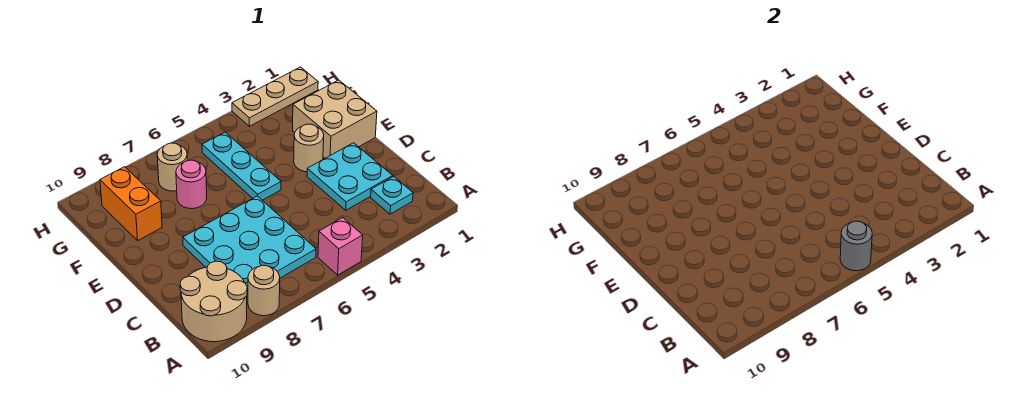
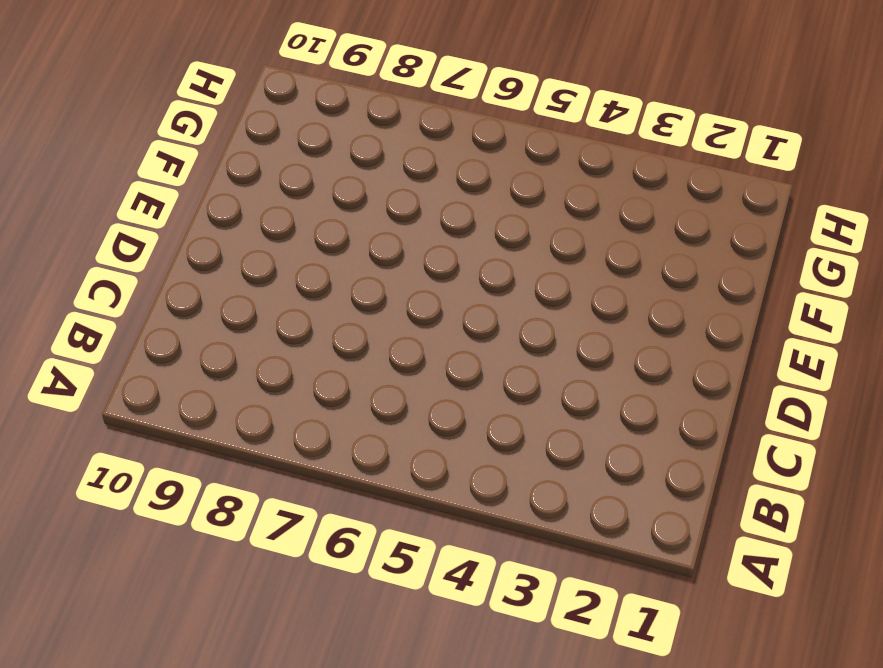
none -> pink 1x1 brick [318,218,363,275]
none -> tan 1x1 round brick [248,265,280,316]
none -> tan 2x2 round brick [180,261,247,342]

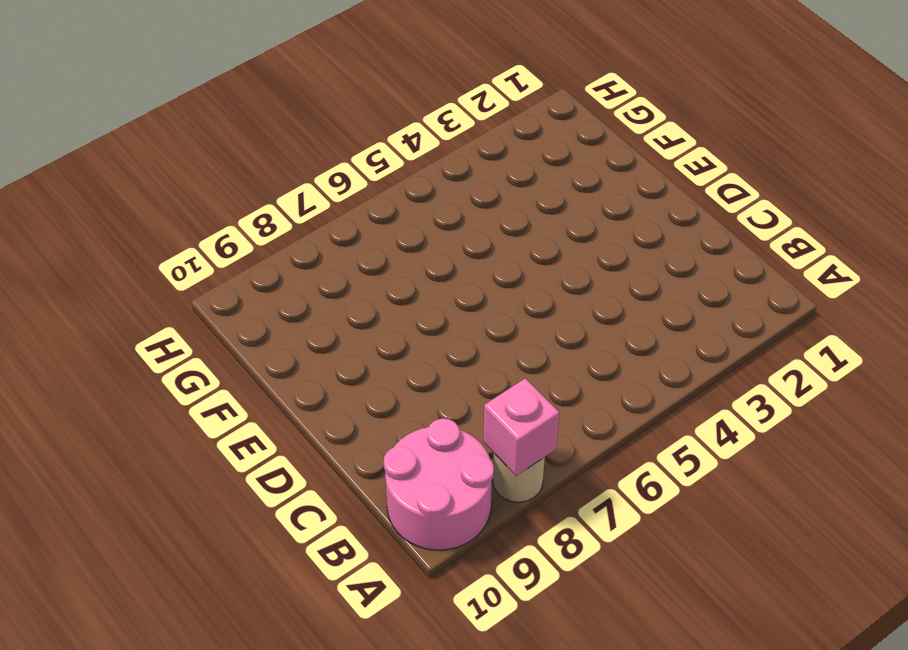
pink 1x1 brick [483,378,559,476] -> pink 1x1 brick moved to [318,218,363,275]
pink 2x2 round brick [384,418,494,550] -> tan 2x2 round brick [180,261,247,342]
none -> cyan 1x1 plate [371,176,413,214]
none -> cyan 3x3 plate [183,196,316,297]
none -> cyan 2x2 plate [307,143,393,210]

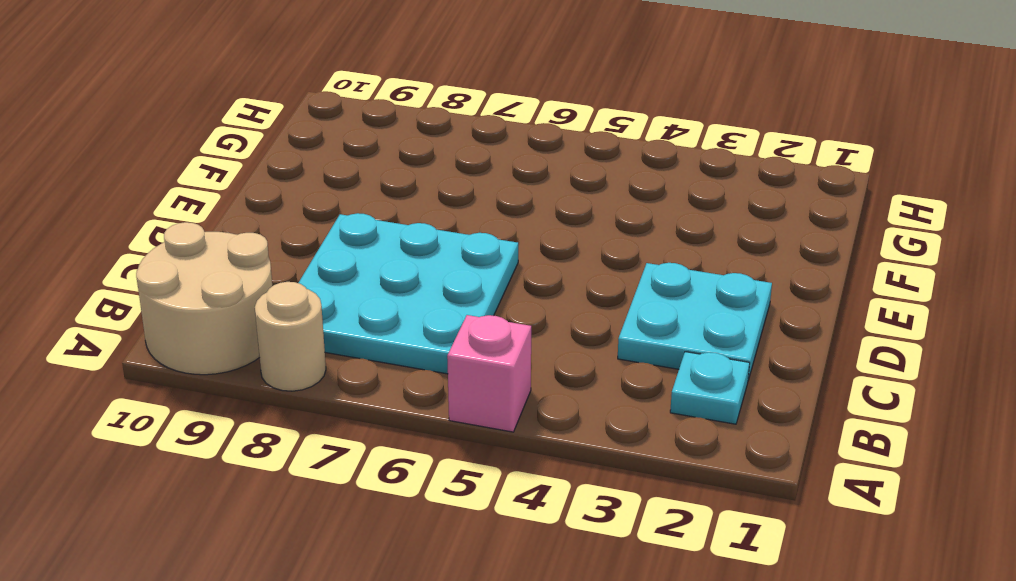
none -> tan 2x2 brick [293,80,377,158]
none -> tan 1x1 round brick [294,124,324,172]
none -> cyan 1x3 plate [202,132,281,200]

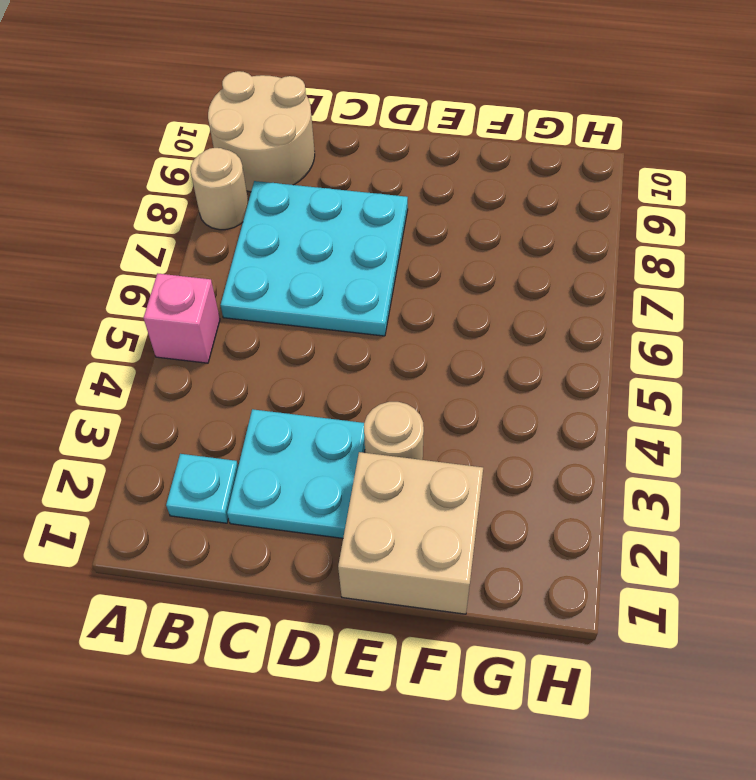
none -> cyan 1x3 plate [202,132,281,200]
none -> pink 1x1 round brick [176,160,207,209]
none -> orange 1x2 brick [100,167,162,240]

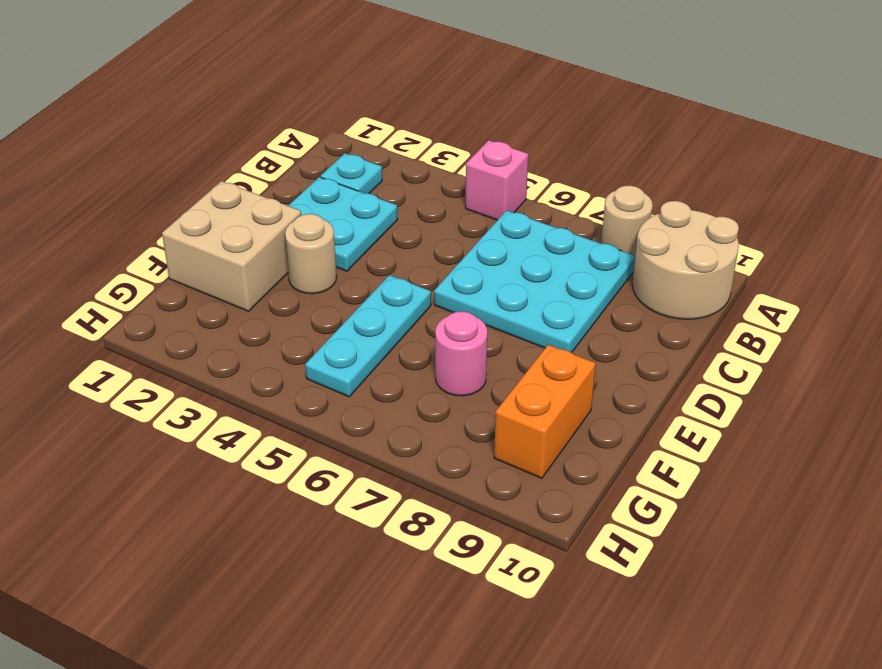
none -> tan 1x1 round brick [157,143,187,191]
none -> tan 1x3 plate [232,67,318,126]
none -> grey 1x1 round brick [840,221,872,271]

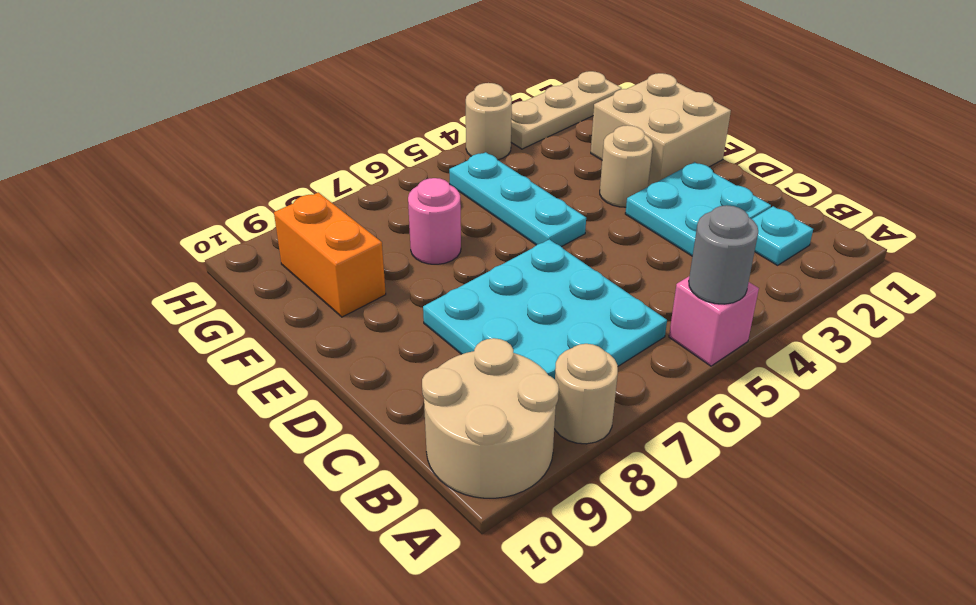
tan 1x1 round brick [466,83,512,160] -> tan 1x1 round brick moved to [157,143,187,191]

